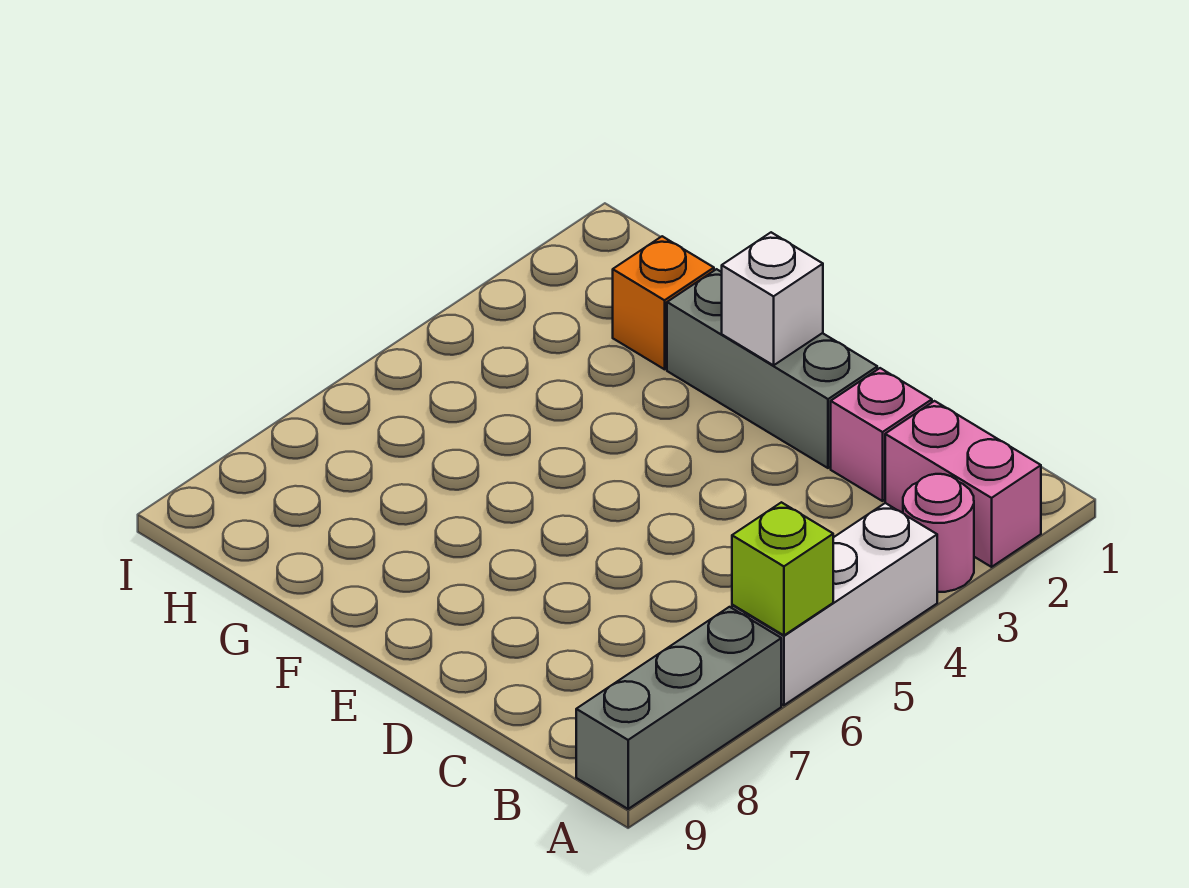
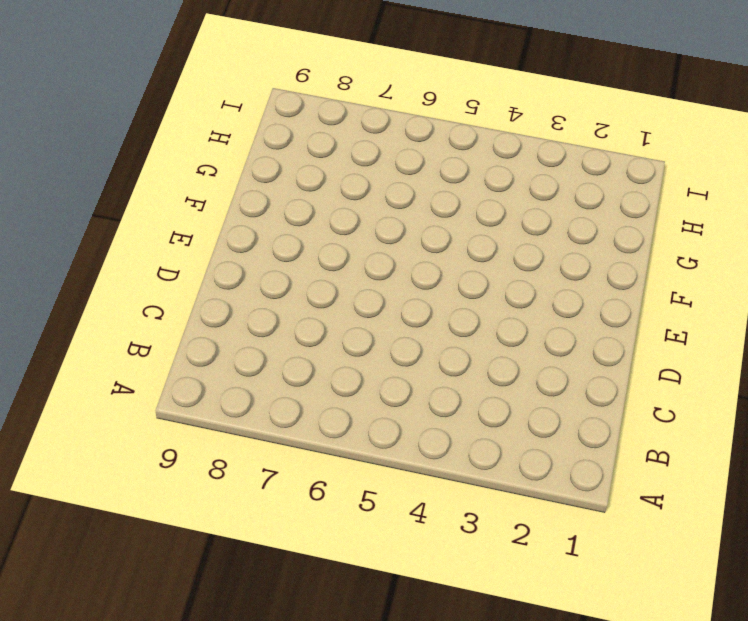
none -> pink 1x2 brick [885,401,1041,567]
none -> pink 1x1 round brick [903,474,974,592]

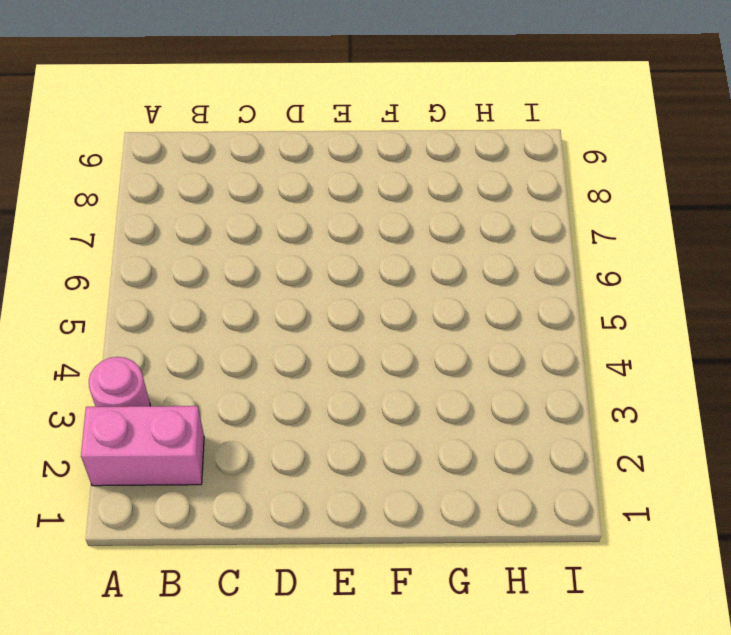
none -> white 1x3 brick [732,503,937,705]
none -> grey 1x3 brick [576,607,781,809]

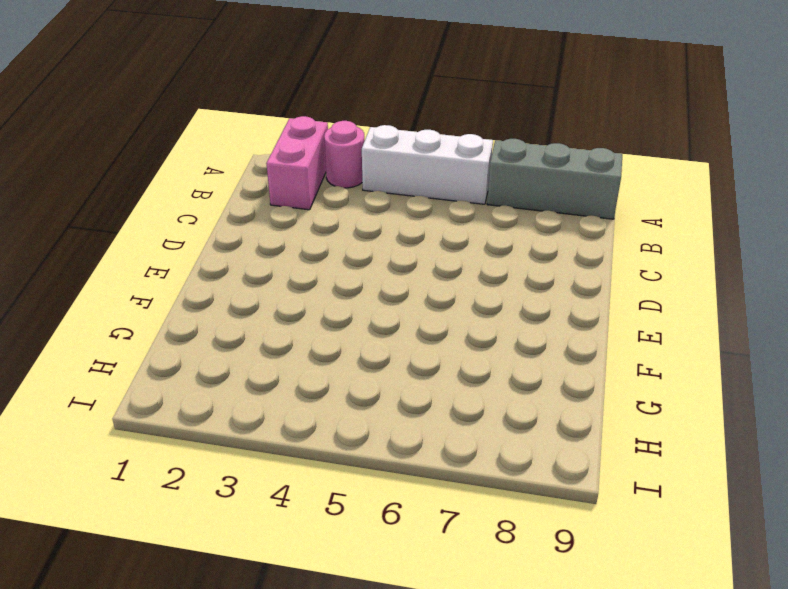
none -> pink 1x1 brick [831,368,932,501]
none -> grey 1x3 brick [667,269,877,468]

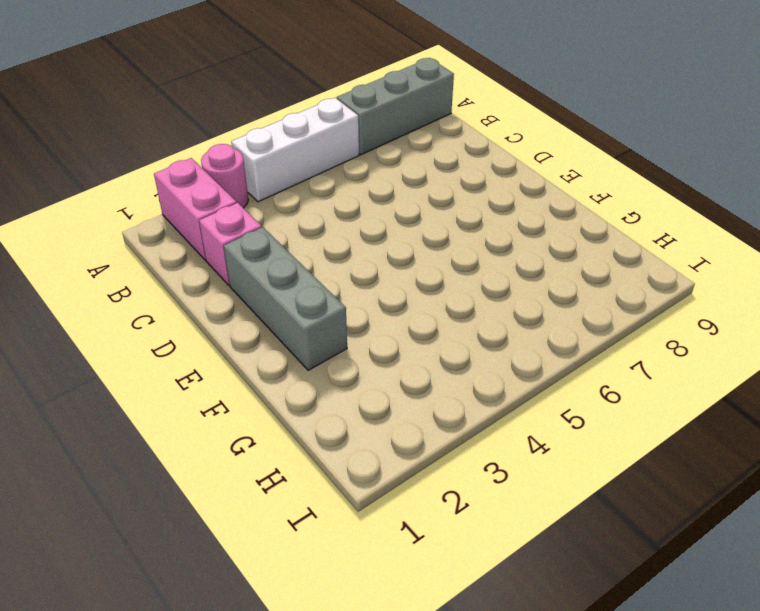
none -> orange 1x1 brick [613,236,714,369]
none -> lime 1x1 brick [732,502,833,635]

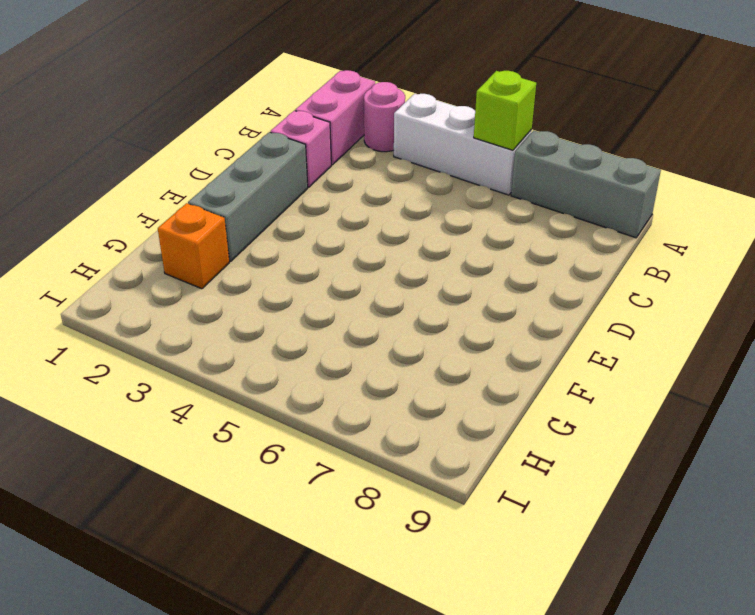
none -> white 1x1 brick [722,232,823,365]

